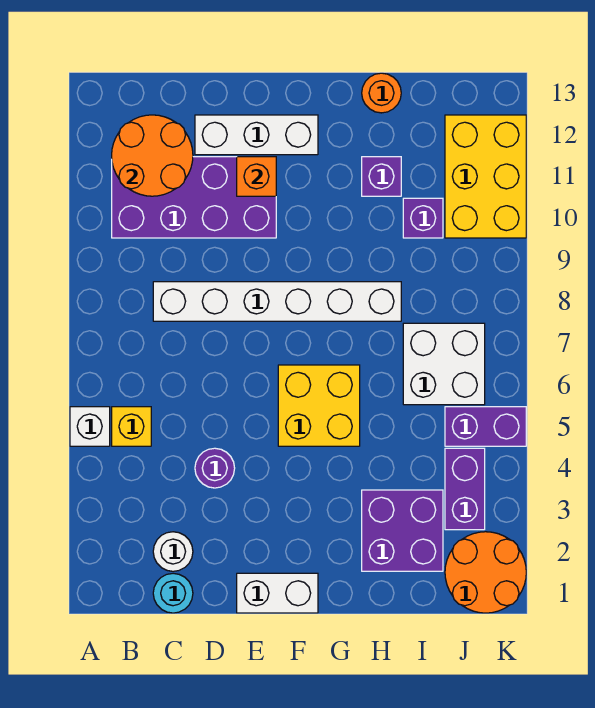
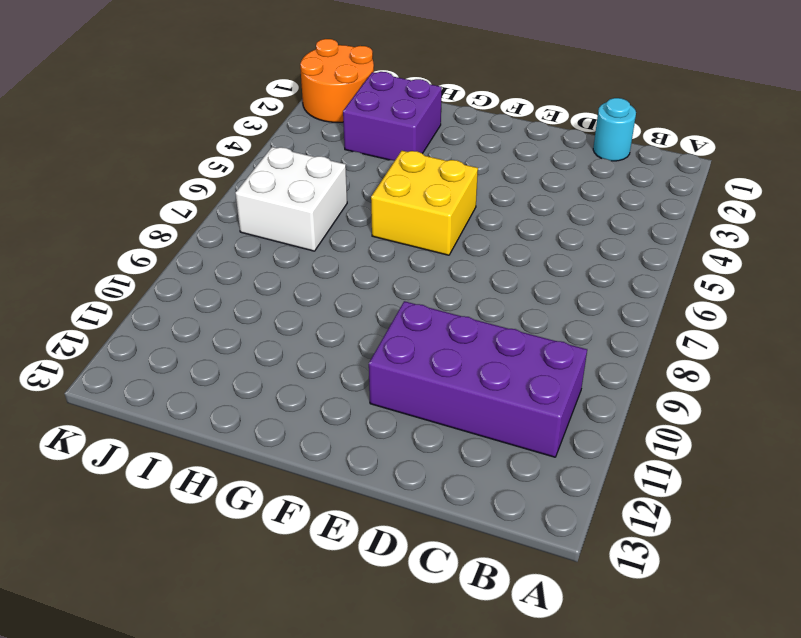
none -> white 1x1 brick [70,407,110,446]
none -> yellow 1x1 brick [112,407,151,446]
none -> white 1x1 round brick [153,532,193,571]

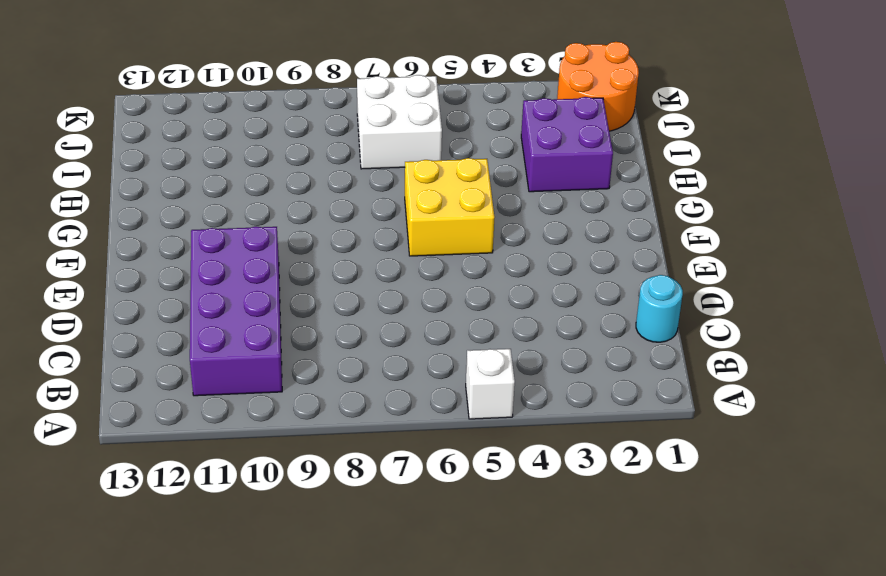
none -> yellow 1x1 brick [112,407,151,446]
none -> white 1x1 round brick [153,532,193,571]
none -> white 1x6 brick [153,282,401,321]

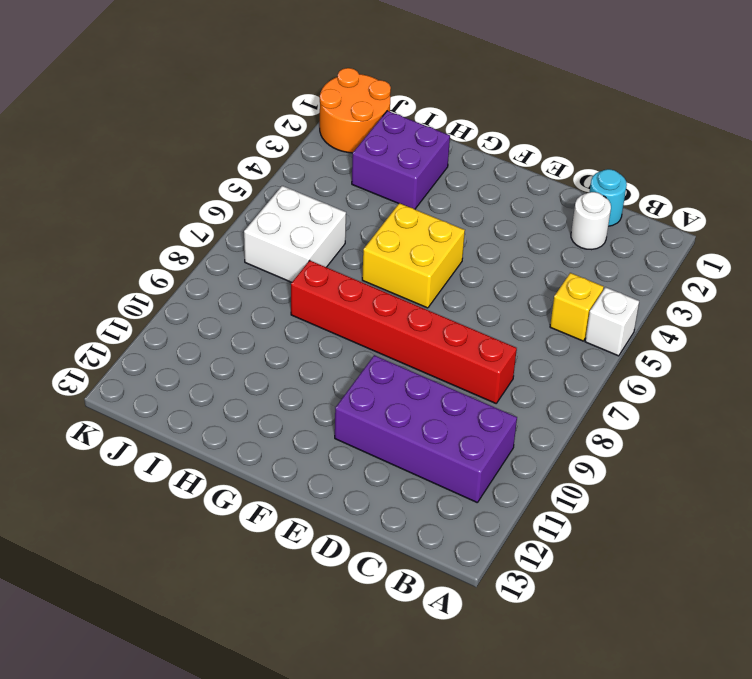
red 1x6 brick [291,261,517,403] -> white 1x6 brick [153,282,401,321]
none -> purple 1x1 round brick [195,448,235,488]
none -> white 1x3 brick [195,115,318,155]
none -> white 1x2 brick [237,573,318,613]

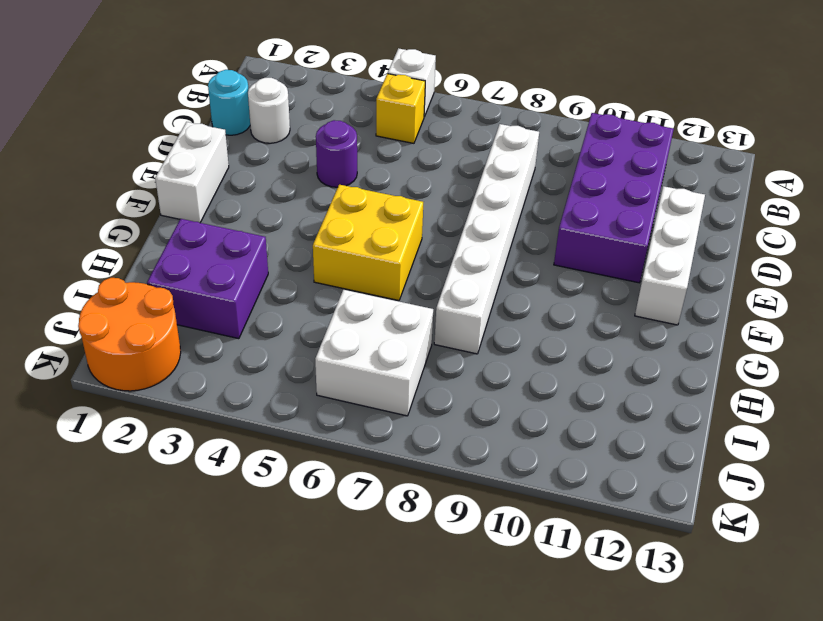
none -> purple 1x1 brick [362,157,401,196]
none -> orange 1x1 round brick [362,73,401,113]
none -> purple 1x1 brick [403,198,443,238]

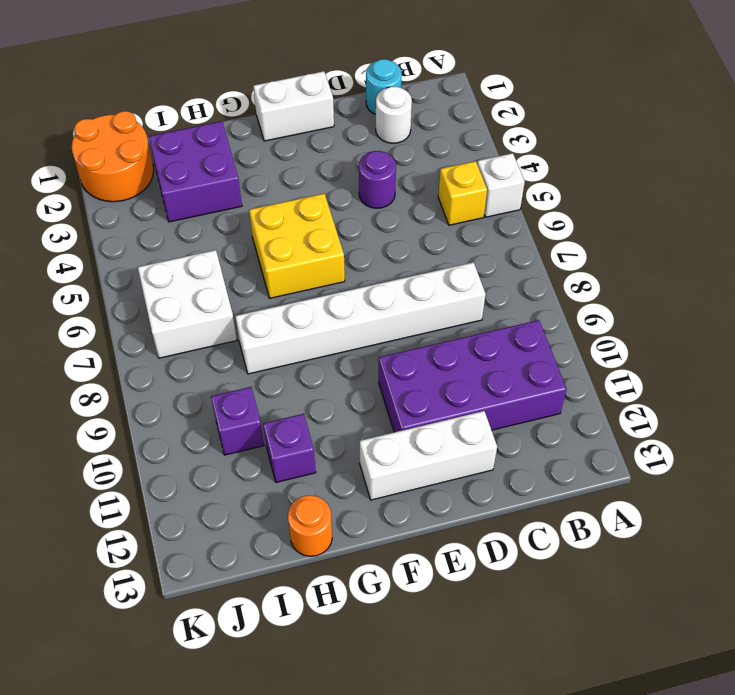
none -> purple 1x2 brick [445,448,485,530]
none -> purple 1x2 brick [445,407,526,446]
none -> yellow 2x3 brick [445,115,526,238]

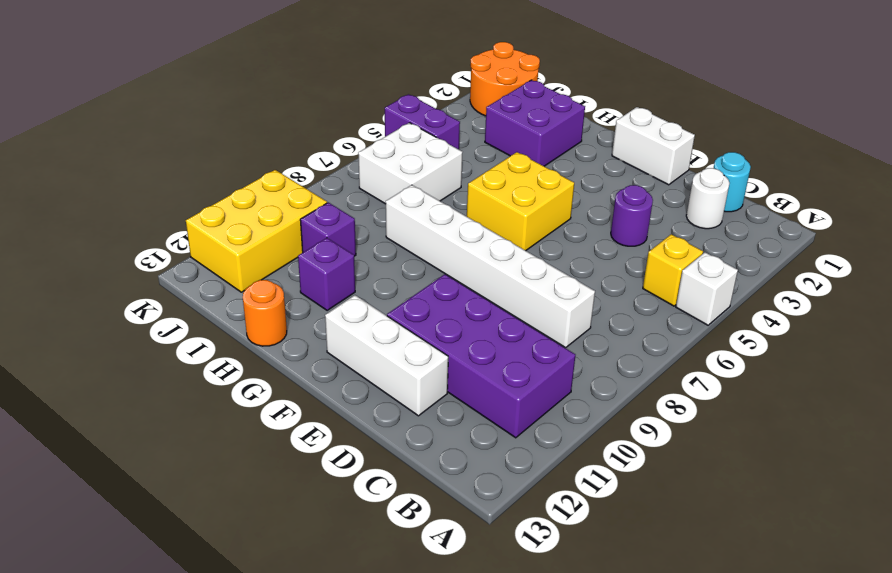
none -> purple 1x2 brick [445,448,485,530]
none -> orange 2x2 round brick [112,115,193,196]
none -> orange 1x1 brick [237,157,276,196]

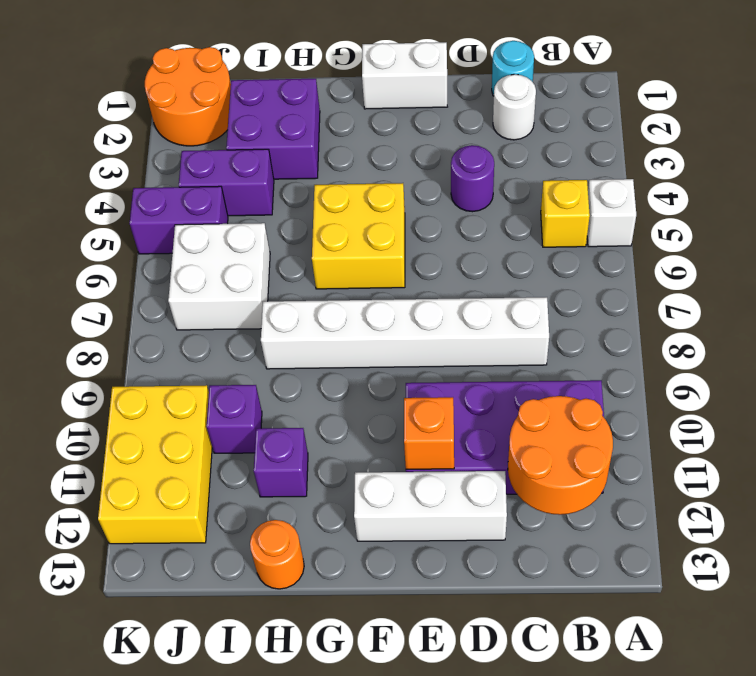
purple 1x2 brick [179,149,274,216] -> purple 1x2 brick turned to [445,448,485,530]

